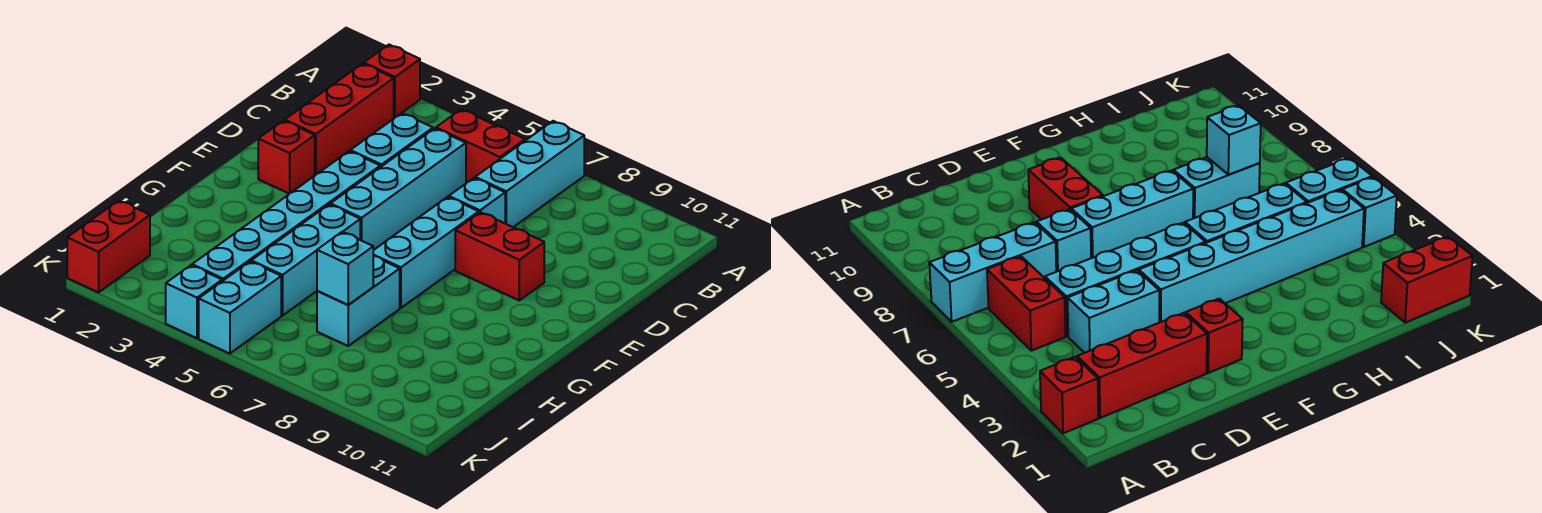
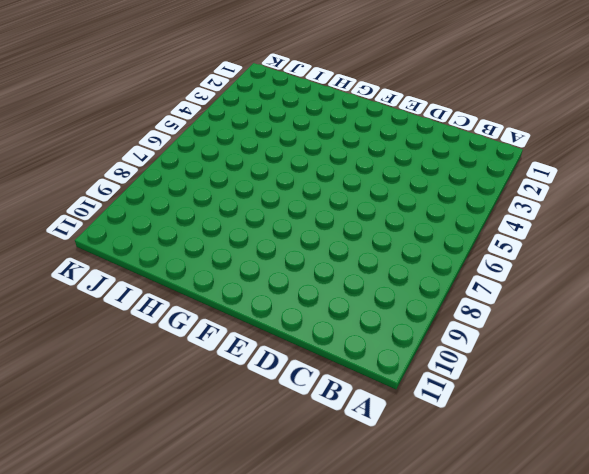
none -> red 1x1 brick [364,45,420,118]
none -> cyan 1x3 brick [475,121,584,227]
none -> red 1x3 brick [285,64,394,175]

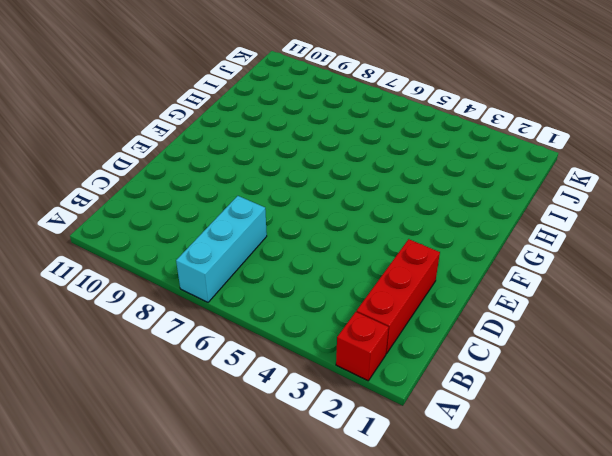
none -> red 1x2 brick [436,109,525,182]
none -> cyan 1x2 brick [350,113,433,167]
none -> cyan 1x4 brick [330,128,466,250]

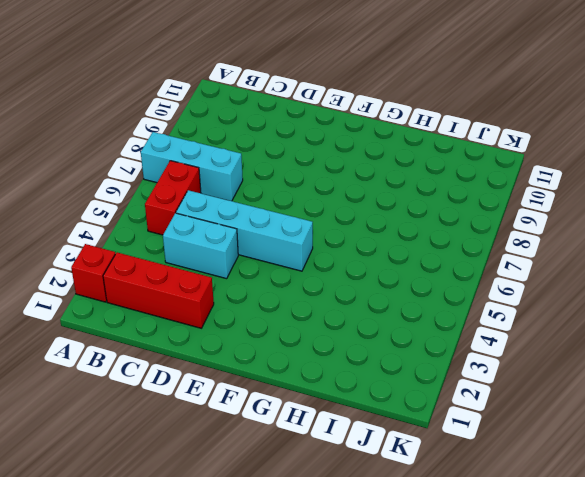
none -> cyan 1x1 brick [449,178,505,223]
none -> red 1x1 brick [258,121,315,194]
none -> cyan 1x6 brick [192,151,380,281]

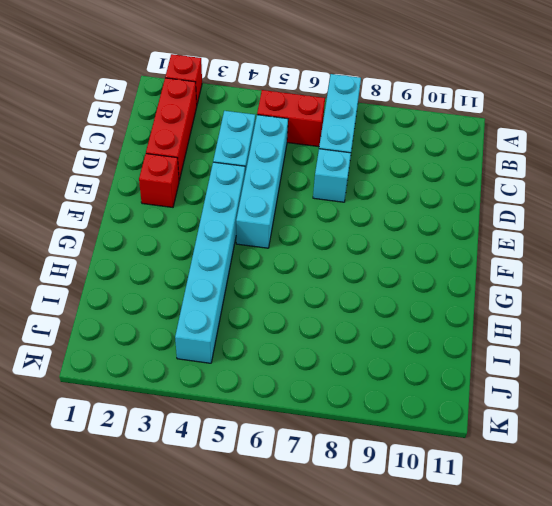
none -> cyan 1x3 brick [373,197,479,308]
none -> red 1x2 brick [455,212,544,300]
none -> cyan 1x3 brick [251,204,360,316]

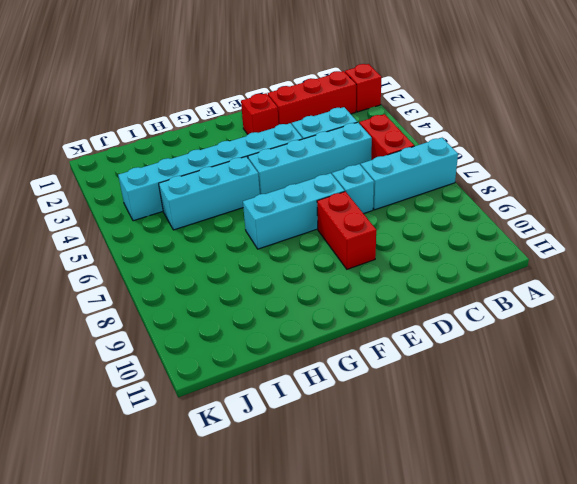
none -> cyan 1x2 brick [317,256,400,346]
none -> red 1x2 brick [67,200,150,293]
none -> cyan 1x2 brick [199,262,281,354]

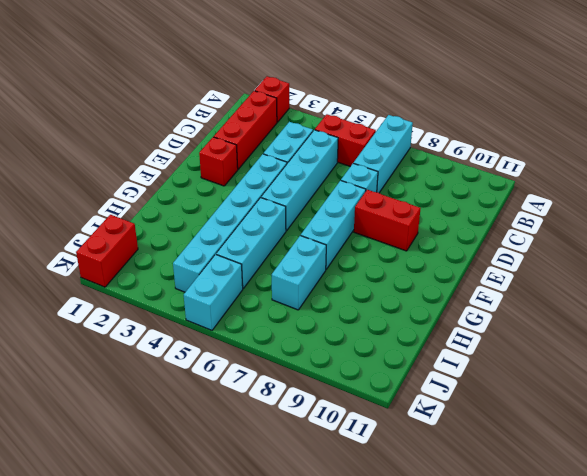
none -> cyan 1x1 brick [166,265,222,338]
none -> cyan 1x1 brick [317,232,373,305]

